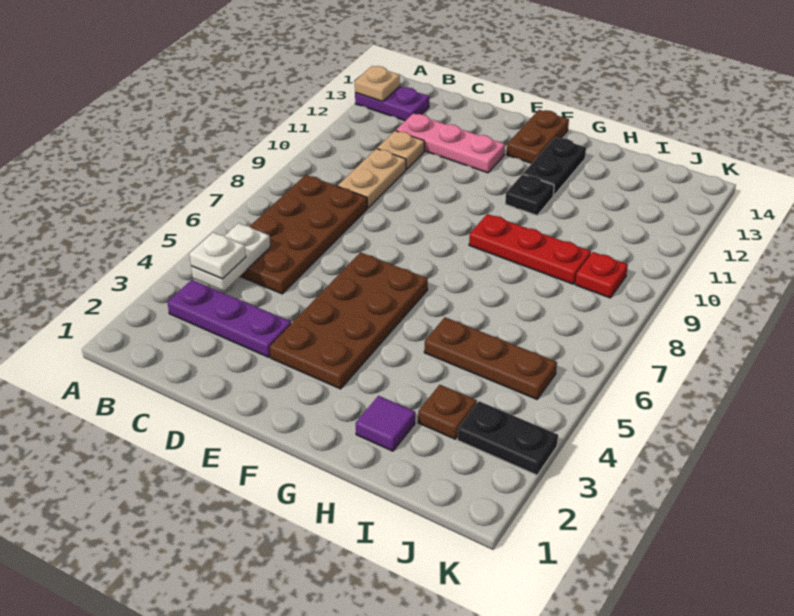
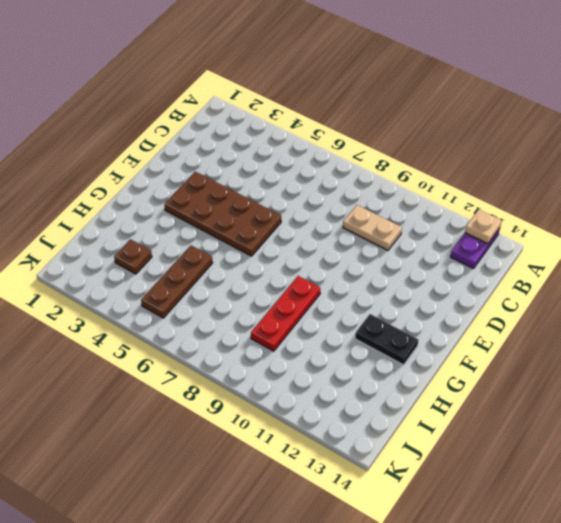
none -> purple 1x3 plate [167,280,291,357]
none -> brown 2x4 plate [240,175,367,294]
none -> tan 1x1 plate [377,131,424,169]

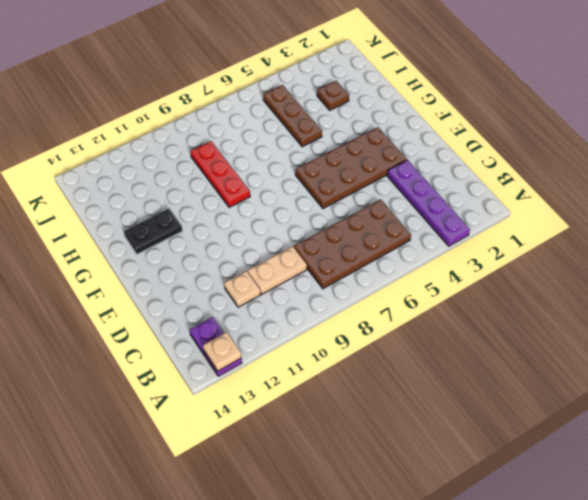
purple 1x4 plate [387,160,470,246] -> purple 1x3 plate [167,280,291,357]
none -> pink 1x3 plate [396,113,505,173]
none -> brown 1x2 plate [507,110,569,164]
none -> black 1x1 plate [505,174,554,215]

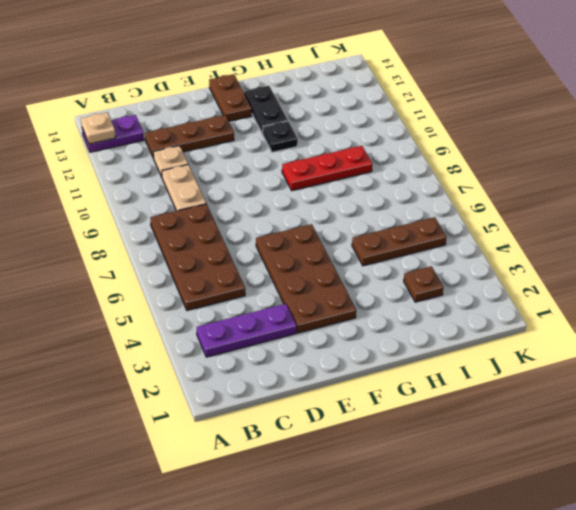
brown 1x3 plate [145,115,234,158] -> pink 1x3 plate [396,113,505,173]
none -> purple 1x1 tile [356,396,415,451]
none -> black 1x2 plate [457,401,558,475]
none -> red 1x1 plate [575,252,628,298]

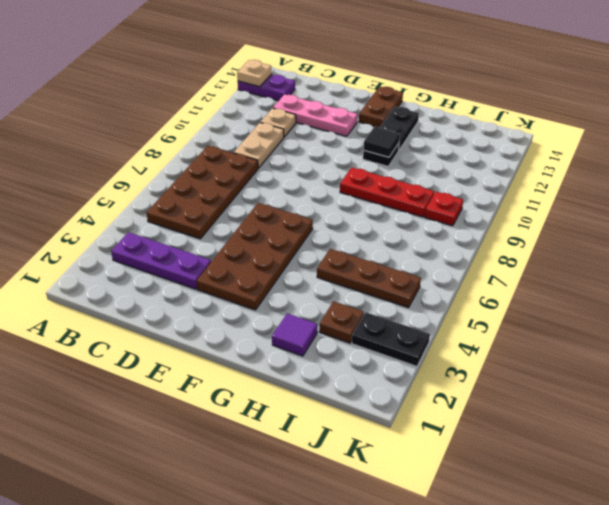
black 1x1 tile [363,126,400,157] -> none
none -> white 1x2 plate [191,223,270,291]
none -> white 1x1 plate [189,232,246,279]

